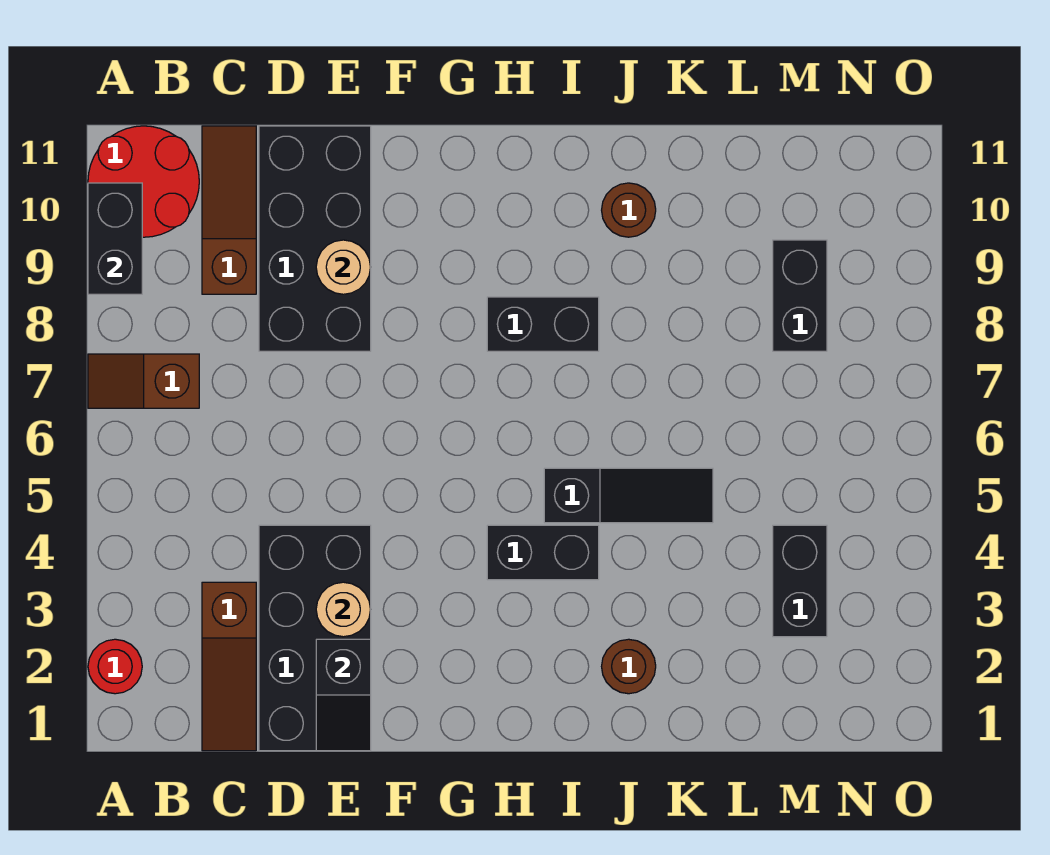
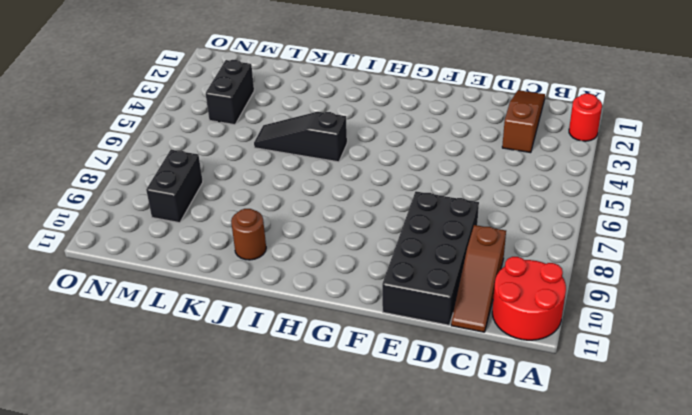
none -> brown 1x2 slope [88,354,199,408]
none -> black 2x4 brick [259,525,371,751]
none -> black 1x2 brick [487,525,599,580]

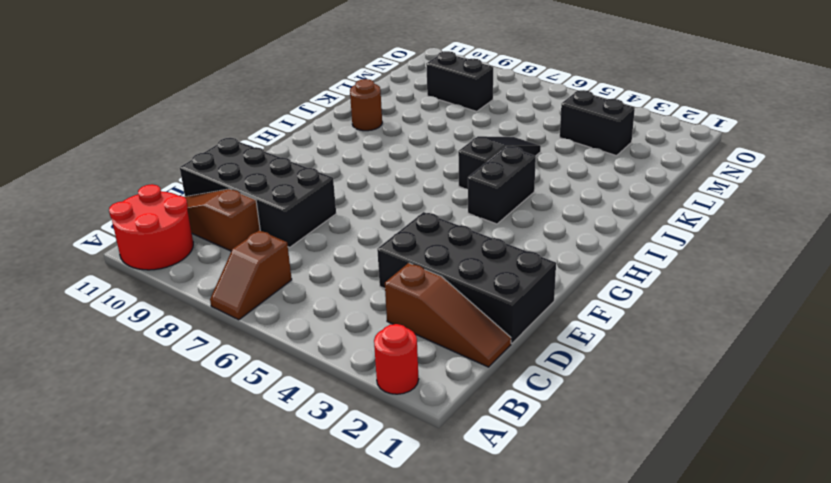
none -> black 1x2 brick [487,297,599,351]
none -> brown 1x1 round brick [602,639,656,694]
none -> black 1x2 brick [88,183,142,294]

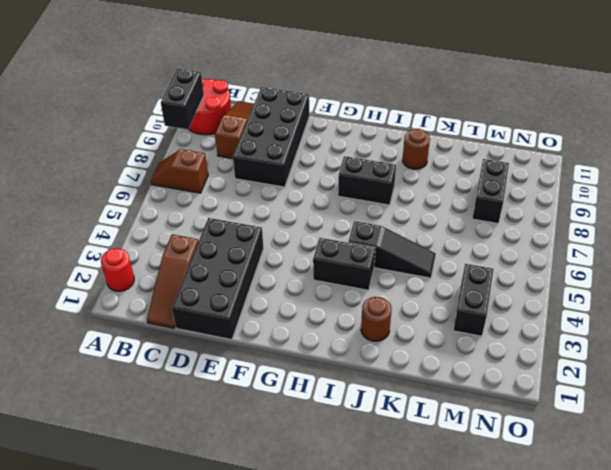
none -> black 1x2 slope [316,639,371,751]
none -> tan 1x1 round brick [316,582,371,637]
none -> tan 1x1 round brick [316,240,371,294]

